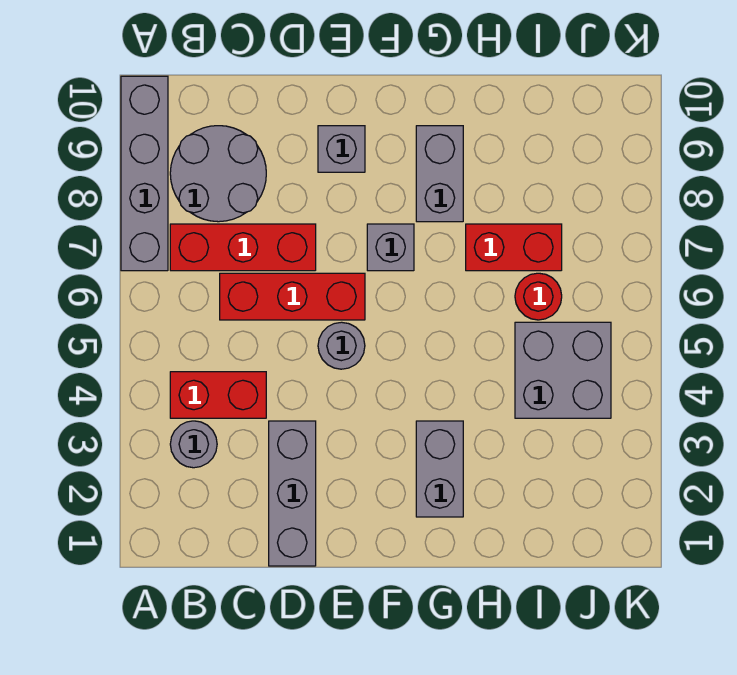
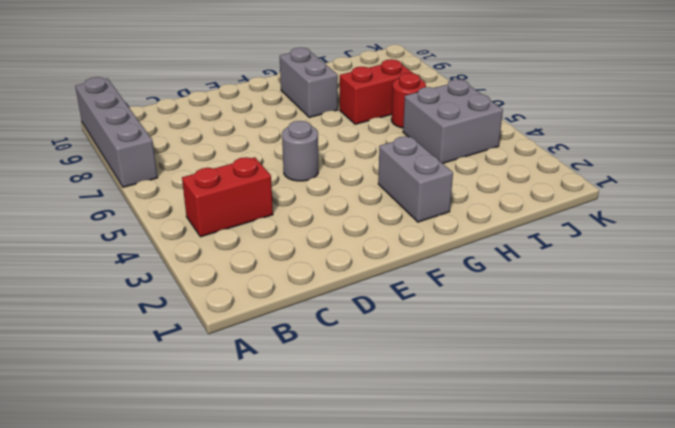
none -> grey 1x1 round brick [170,421,217,468]
none -> red 1x3 brick [170,224,316,271]
none -> grey 2x2 round brick [170,126,266,222]

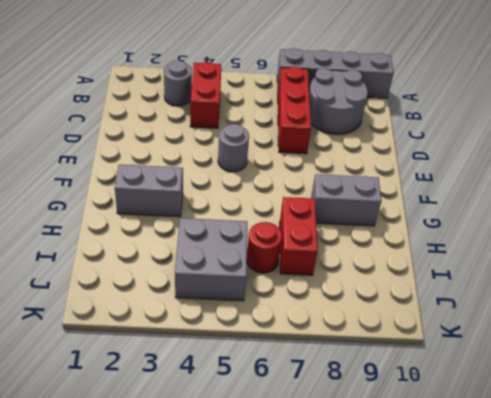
none -> red 1x3 brick [220,273,365,320]
none -> grey 1x3 brick [269,421,316,566]
none -> grey 1x1 brick [318,126,365,172]

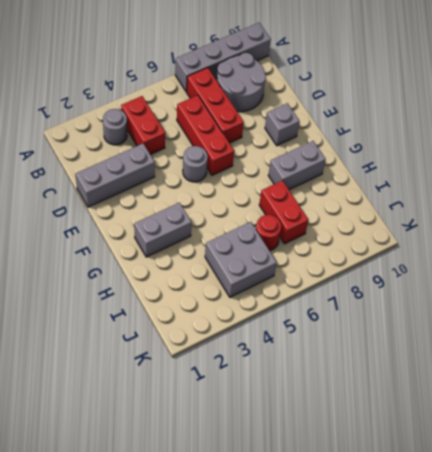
none -> grey 1x1 brick [367,224,414,271]

